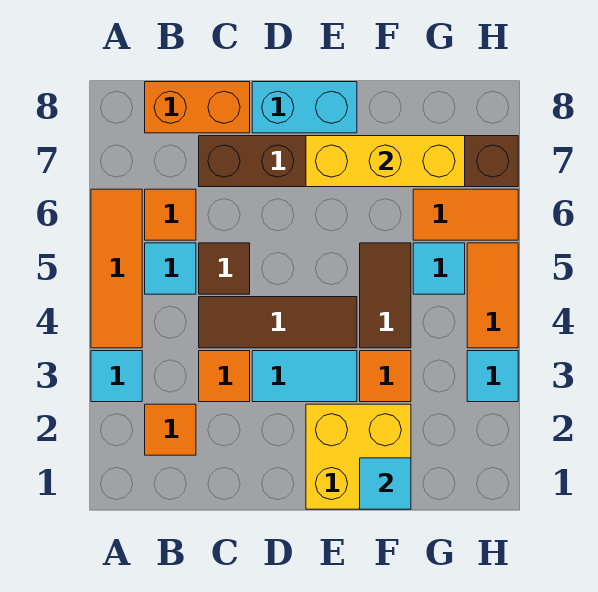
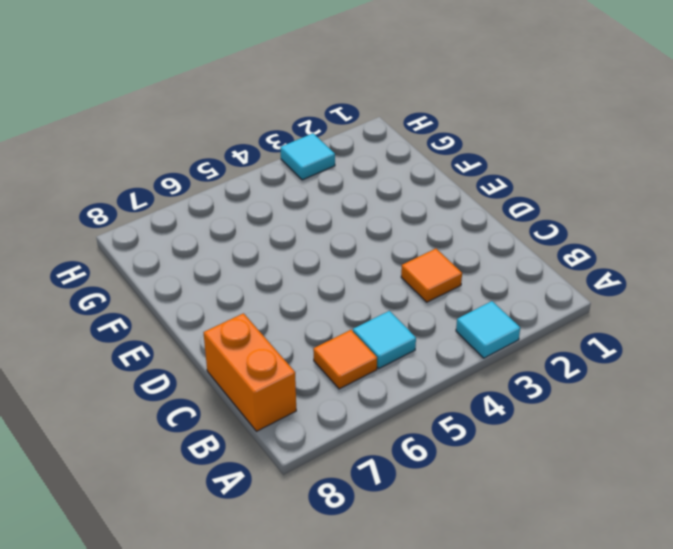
none -> orange 1x3 tile [91,189,142,348]
none -> orange 1x1 tile [145,404,196,455]
none -> brown 1x3 tile [199,297,357,348]

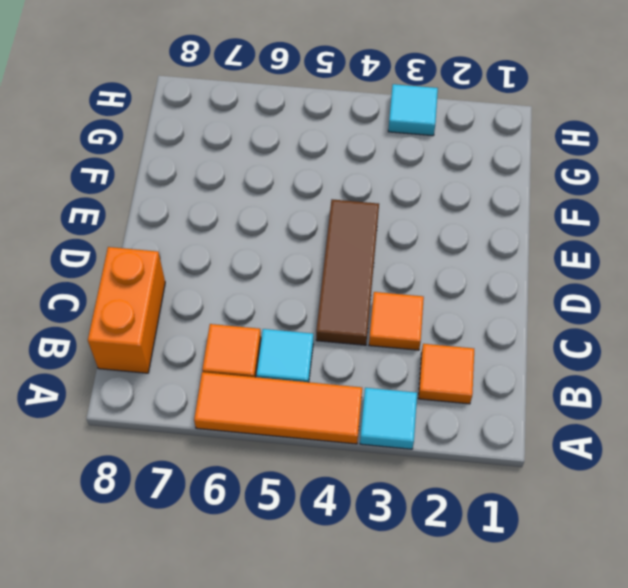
none -> brown 1x1 tile [199,243,250,294]
none -> brown 1x6 brick [199,136,518,187]
none -> cyan 1x2 tile [252,351,357,402]

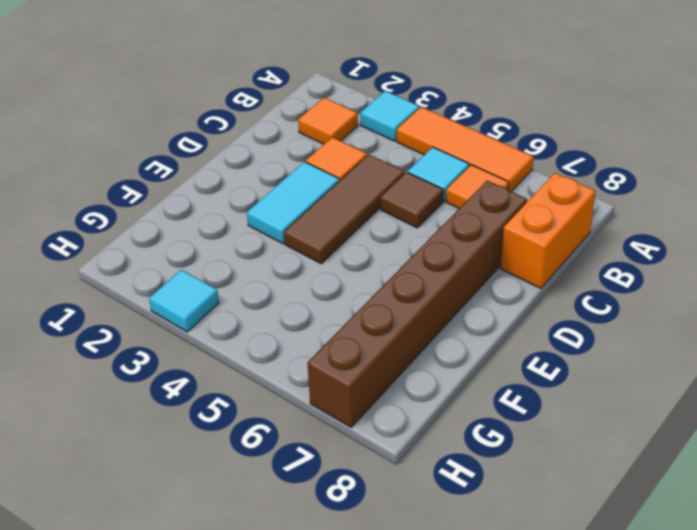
none -> cyan 1x2 brick [252,82,357,133]
none -> yellow 2x2 brick [306,404,411,509]
none -> orange 1x1 tile [360,351,411,402]

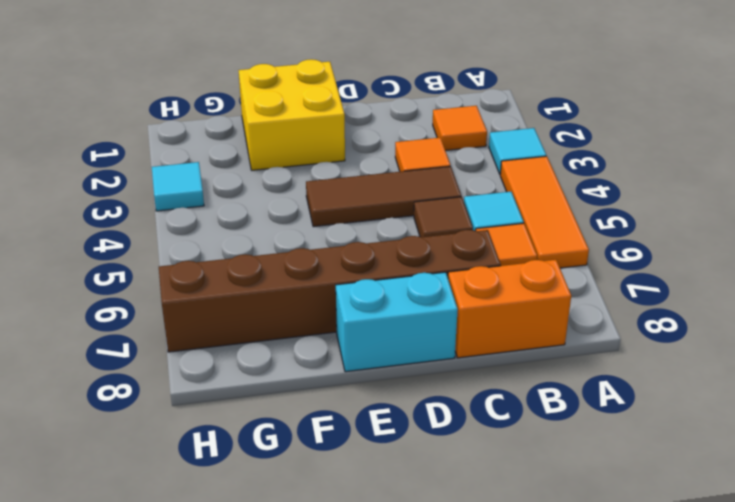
none -> cyan 1x2 tile [252,351,357,402]
none -> orange 1x1 tile [360,351,411,402]
none -> brown 1x2 tile [360,243,411,348]

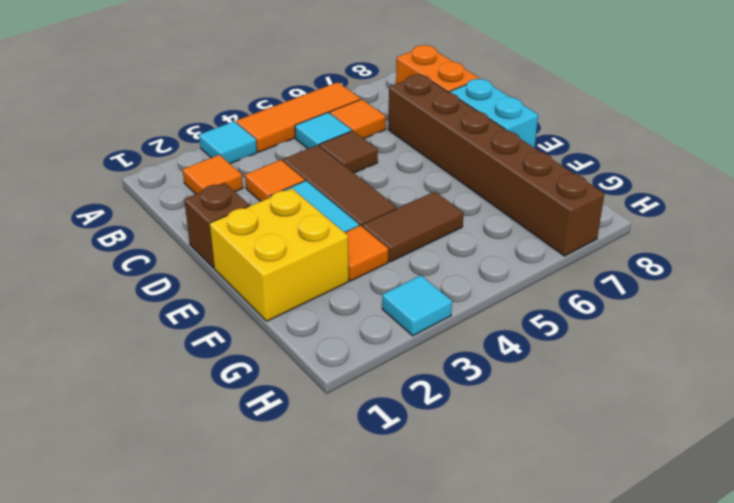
brown 1x1 brick [184,183,249,268] -> none
none -> cyan 1x1 tile [413,243,465,294]
none -> orange 1x2 tile [413,189,518,240]
none -> orange 1x2 tile [467,243,518,348]

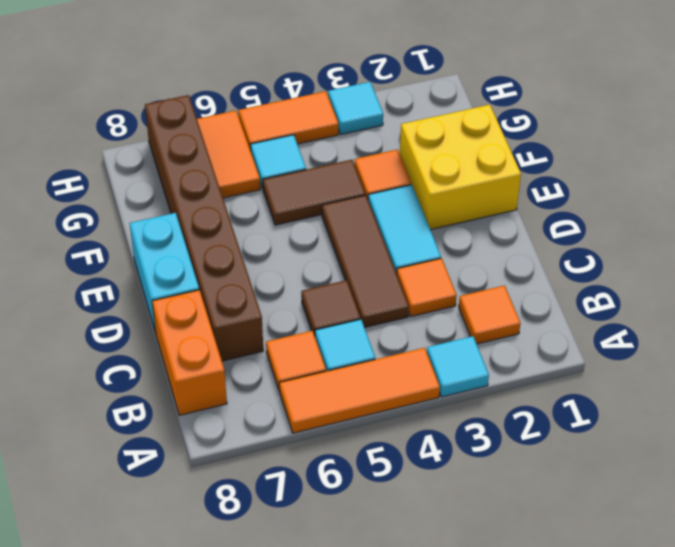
none -> yellow 1x3 brick [306,136,465,187]
none -> cyan 1x1 tile [360,458,411,509]

